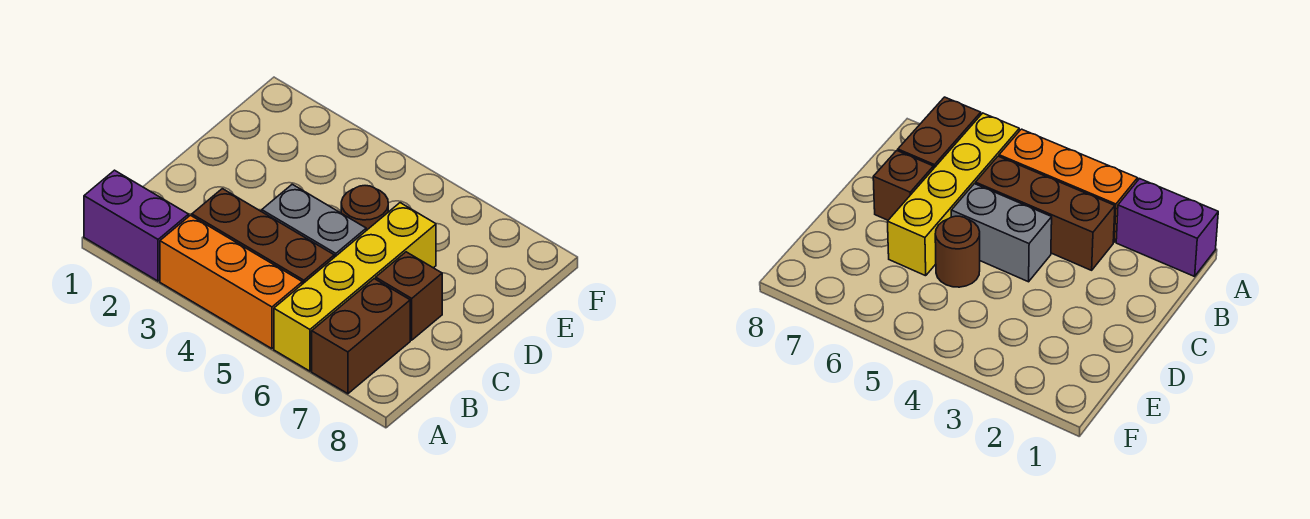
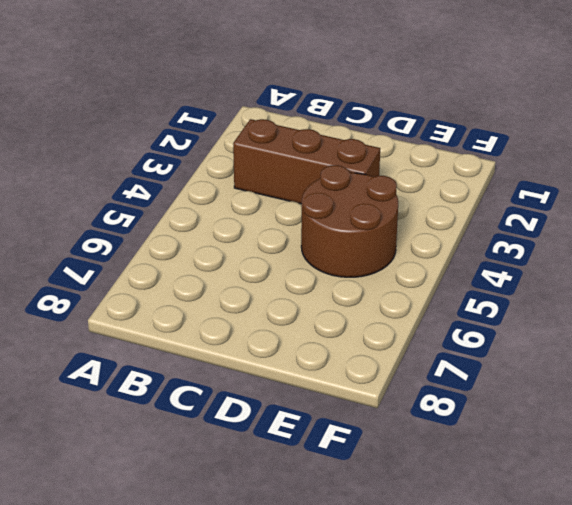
brown 1x3 brick [233,119,380,204] -> brown 1x3 brick turned to [192,189,334,284]
brown 2x2 round brick [301,165,398,277] -> brown 1x1 round brick [341,186,388,230]
none -> purple 1x2 brick [84,170,189,281]
none -> orange 1x3 brick [160,215,302,349]

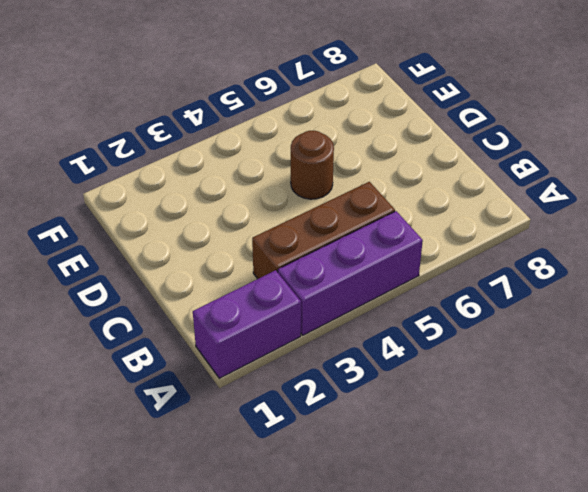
purple 1x3 brick [278,211,423,335] -> orange 1x3 brick [160,215,302,349]
none -> yellow 1x4 brick [274,203,436,371]
none -> brown 1x2 brick [312,279,410,394]

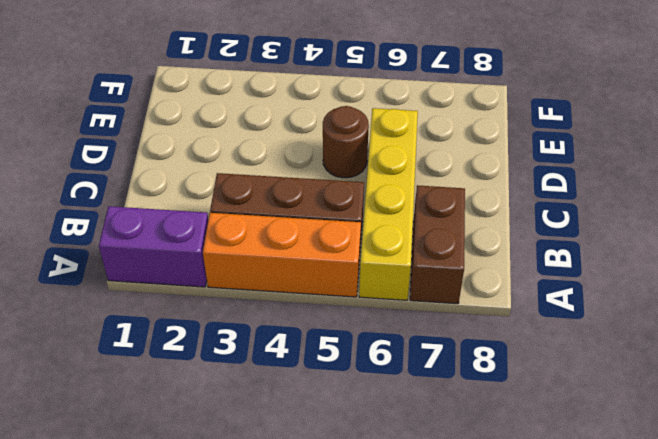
none -> grey 1x2 brick [262,184,366,257]
none -> brown 1x1 brick [376,252,442,340]

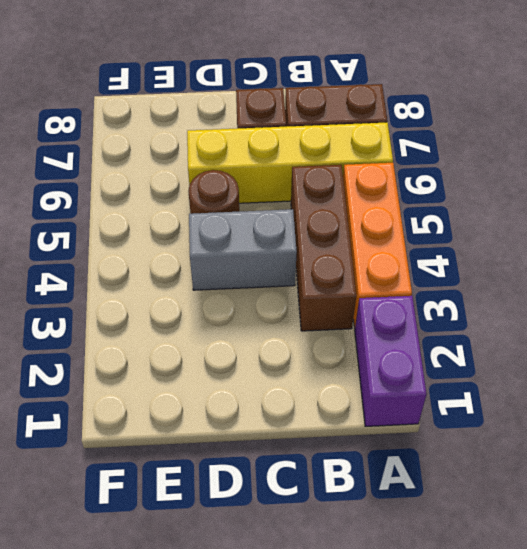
grey 1x2 brick [189,209,297,290] -> grey 1x2 brick turned to [262,184,366,257]

